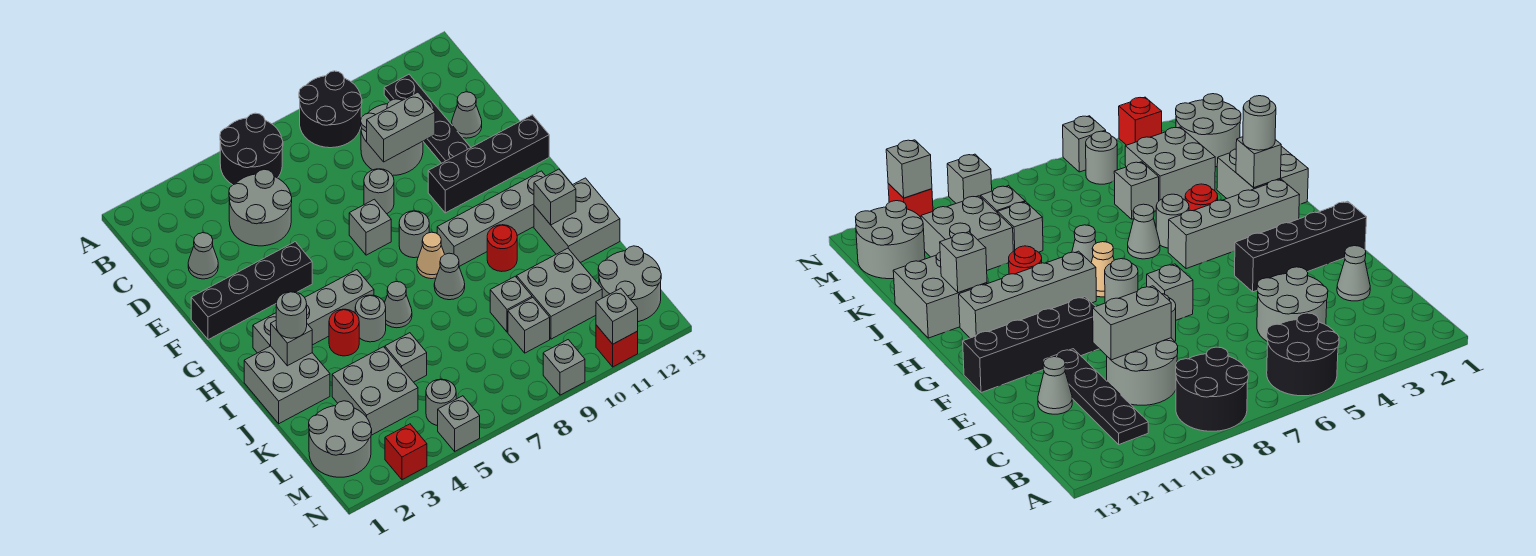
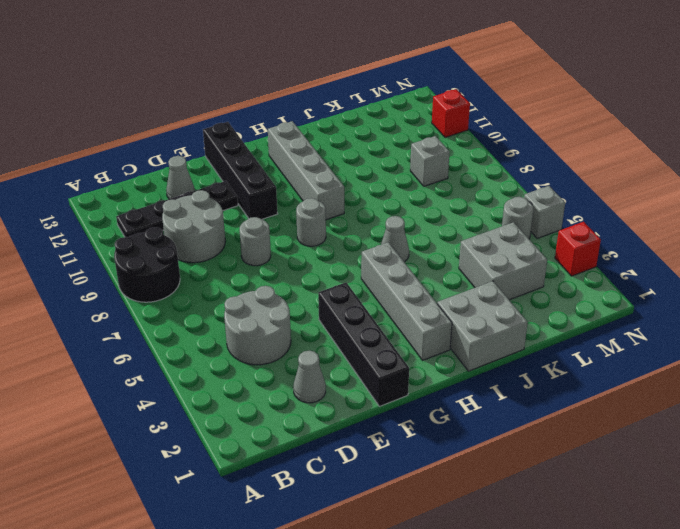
none -> black 2x2 round brick [220,113,283,185]
none -> grey 1x1 brick [349,199,391,255]
none -> tan 1x1 cone [417,232,445,279]
none -> red 1x1 round brick [329,309,359,356]

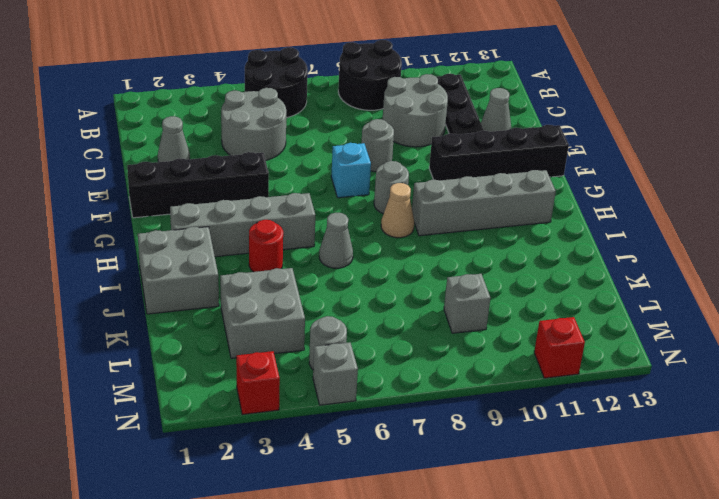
cyan 1x1 brick [331,143,371,198] -> grey 1x1 brick [349,199,391,255]
none -> grey 1x1 round brick [355,295,386,342]
none -> grey 1x1 cone [434,253,465,300]
none -> red 1x1 round brick [487,225,517,272]
none -> grey 2x2 brick [534,178,620,263]

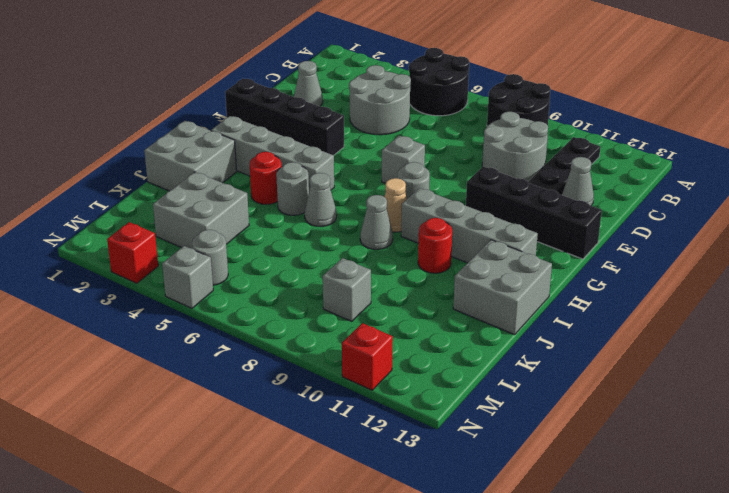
none -> grey 1x1 round brick [364,169,394,214]
none -> grey 1x1 brick [385,333,427,382]
none -> grey 1x1 brick [490,276,532,332]
none -> grey 2x2 brick [517,248,602,339]

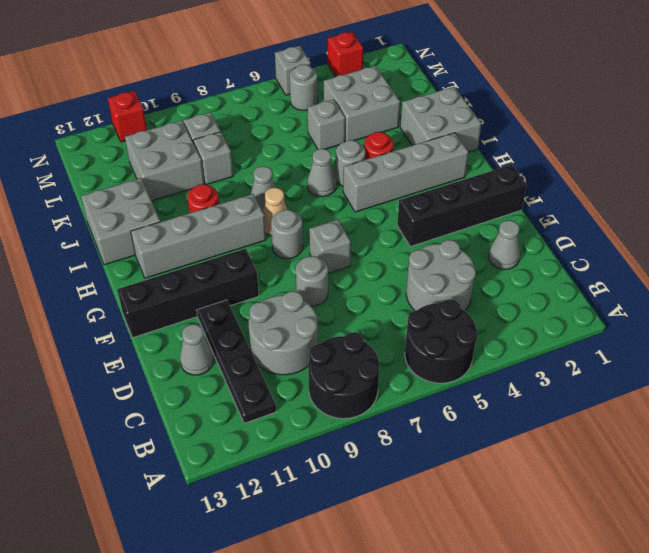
none -> grey 2x2 round brick [309,401,372,477]
none -> grey 2x2 round brick [598,246,661,322]
none -> grey 1x1 brick [543,340,585,395]
none -> grey 1x2 brick [367,92,435,162]

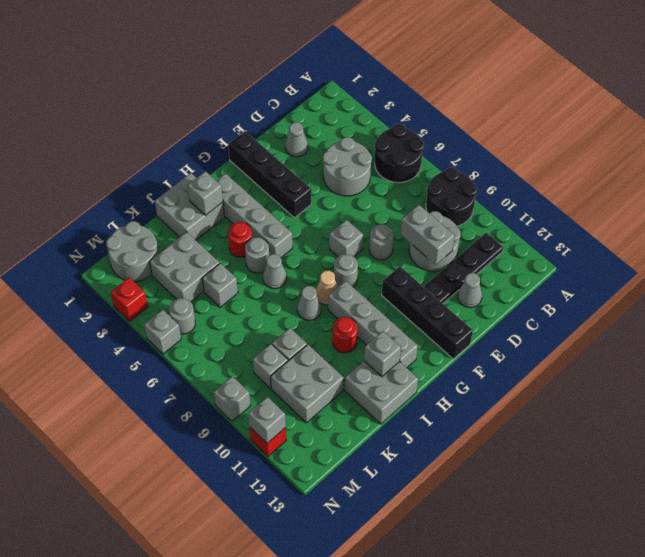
none -> grey 2x2 round brick [598,246,661,322]
none -> grey 1x1 round brick [276,292,307,338]

